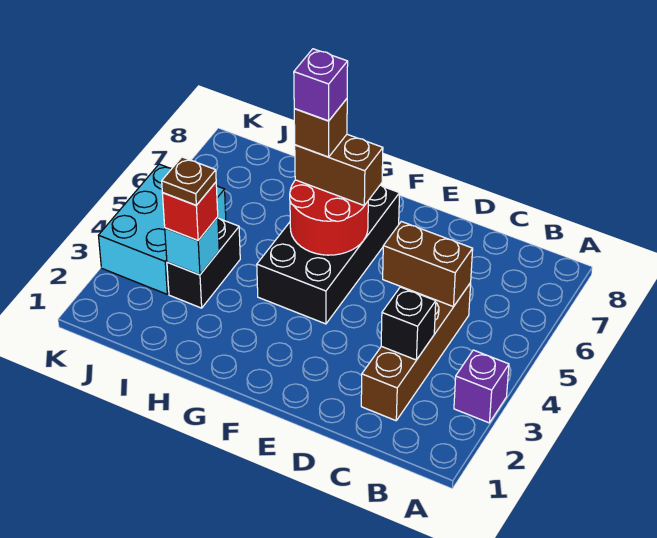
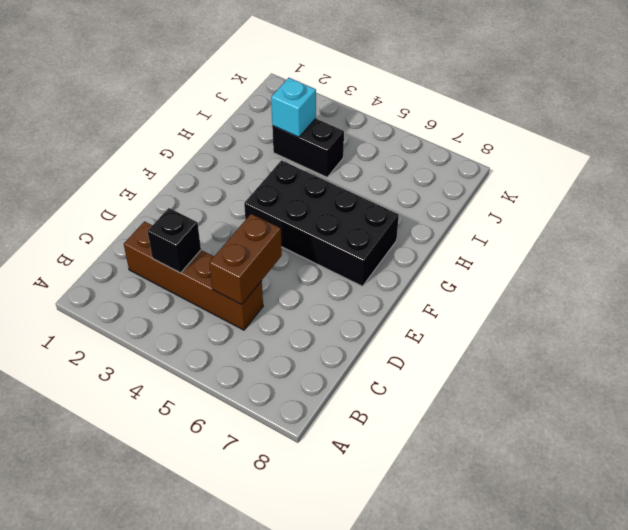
none -> purple 1x1 brick [454,350,509,423]
none -> cyan 2x3 brick [99,164,226,294]
none -> red 2x2 round brick [290,180,368,255]

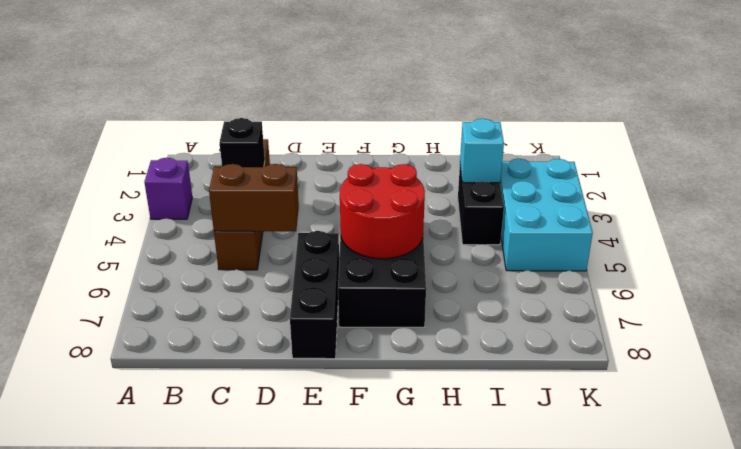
black 1x3 brick [290,231,339,359] -> none
none -> brown 1x2 brick [295,134,383,205]
none -> red 1x1 brick [162,182,218,240]
none -> brown 1x1 brick [294,99,347,157]

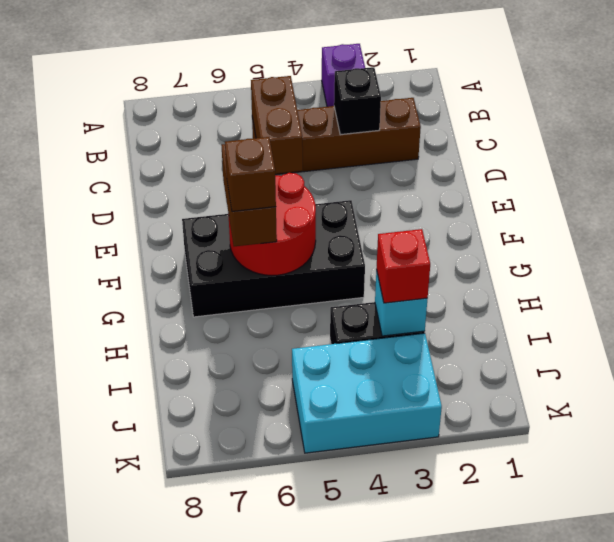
none -> brown 1x1 plate [162,157,216,205]
none -> purple 1x1 brick [294,49,348,121]

